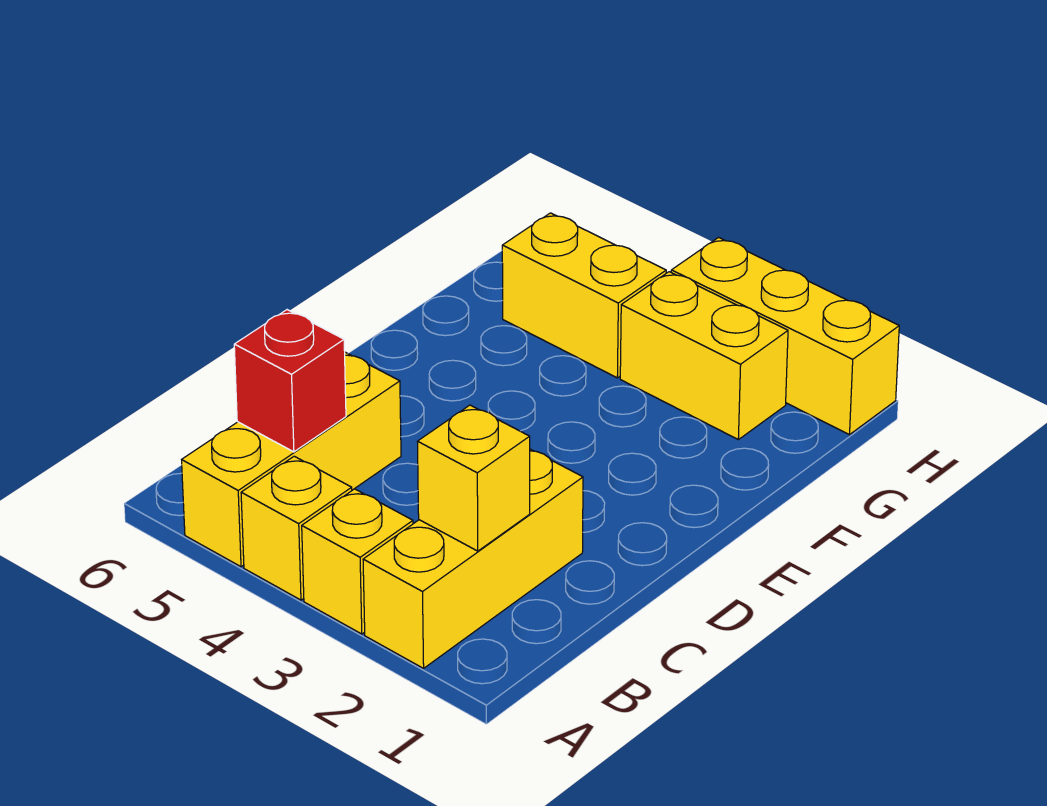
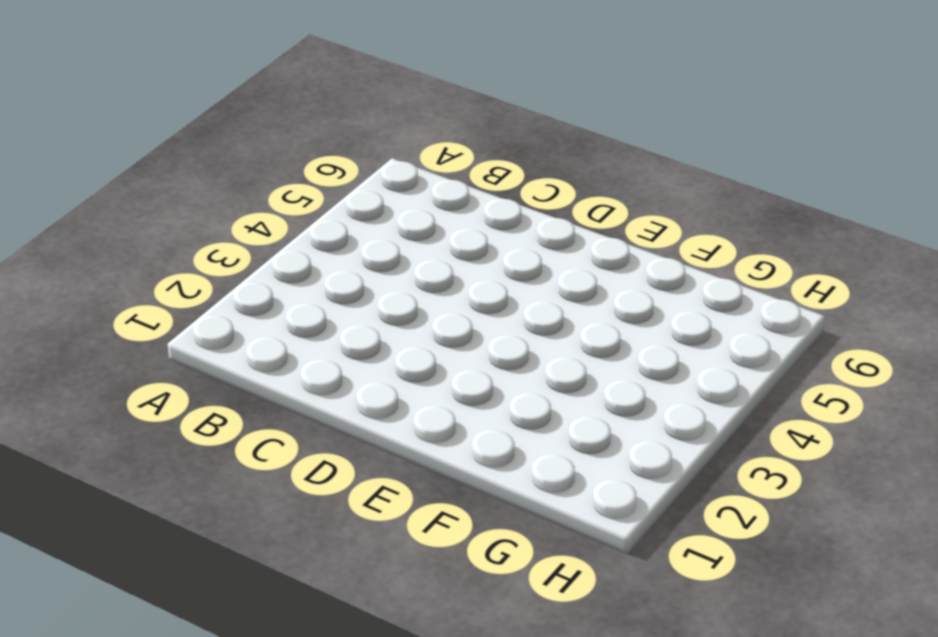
none -> yellow 1x3 brick [363,449,583,668]
none -> yellow 1x1 brick [302,489,413,634]

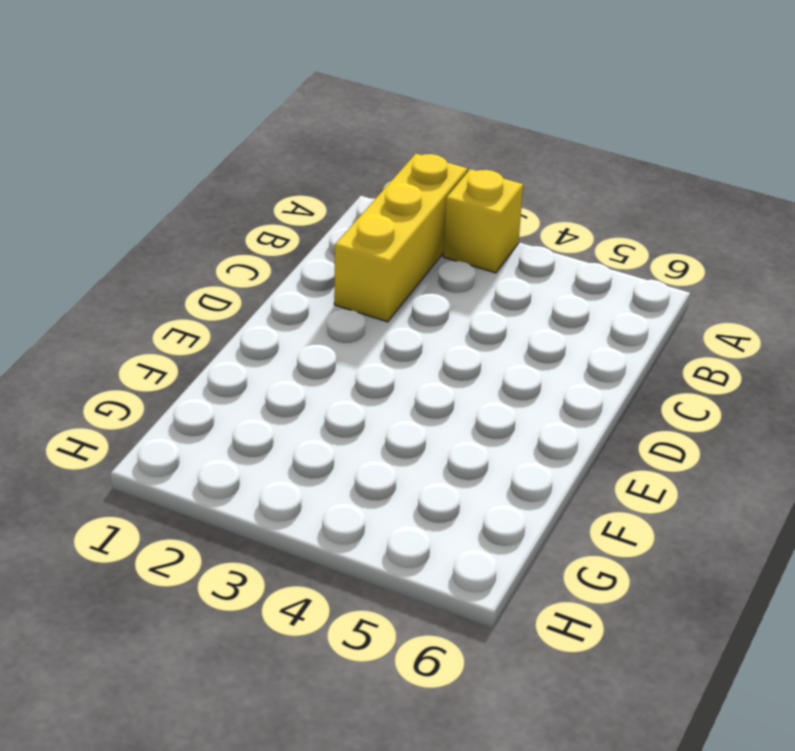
none -> yellow 1x1 brick [241,456,352,600]
none -> yellow 1x3 brick [182,352,401,567]

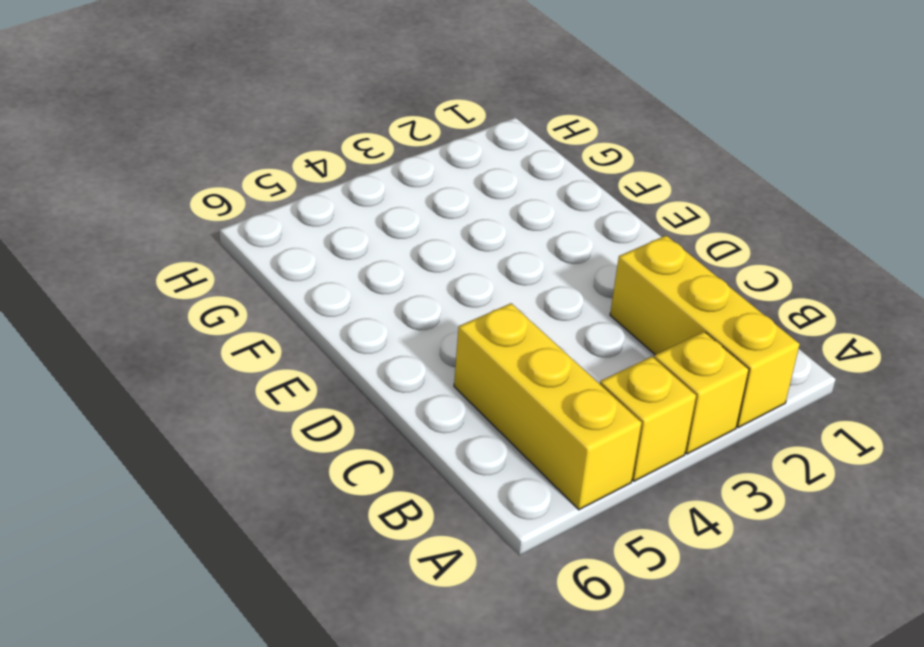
none -> yellow 1x2 brick [620,272,788,440]
none -> yellow 1x2 brick [502,213,666,378]

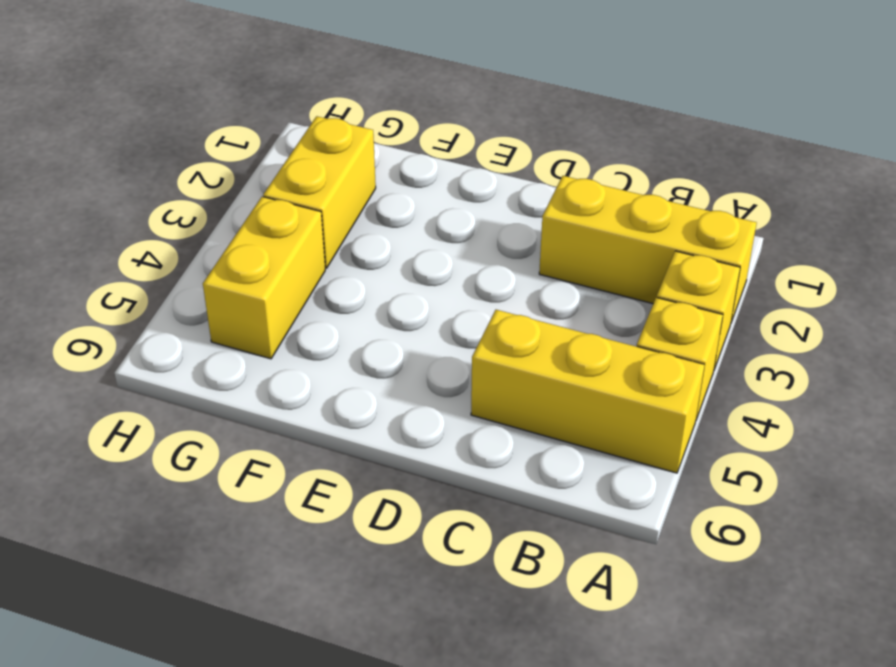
none -> yellow 1x3 brick [671,238,899,435]
none -> yellow 1x1 brick [417,405,530,551]

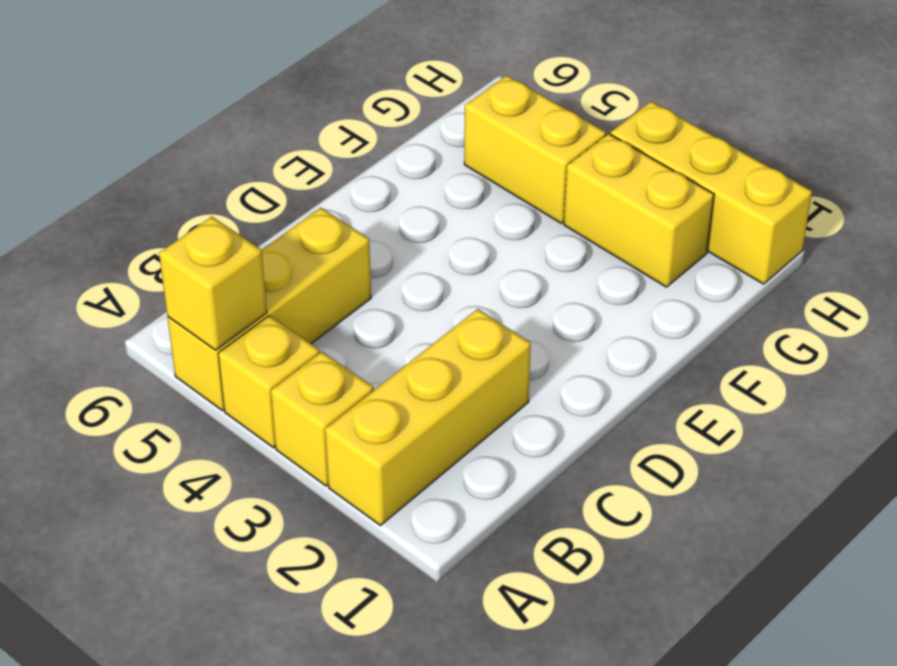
yellow 1x1 brick [159,217,267,350] -> yellow 1x1 brick moved to [417,405,530,551]
none -> red 1x1 brick [234,310,346,452]

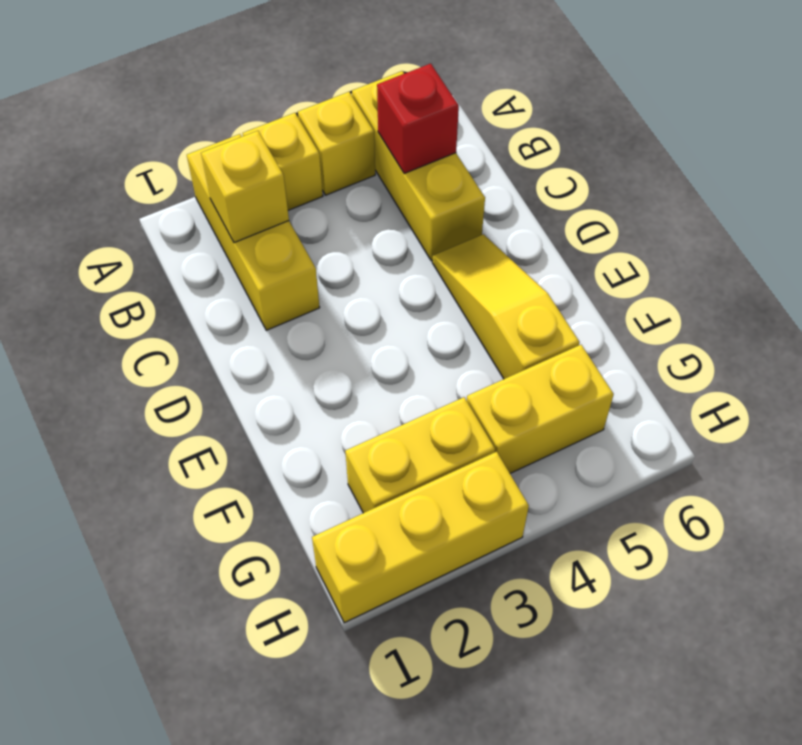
yellow 1x3 slope [432,234,580,379] -> none

